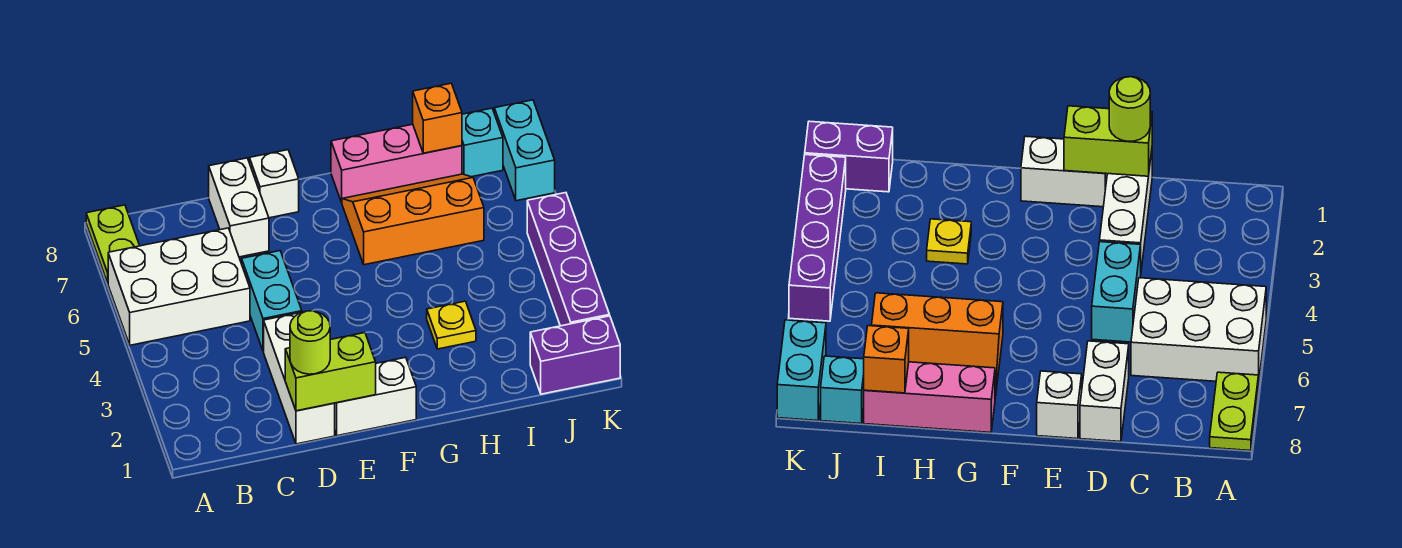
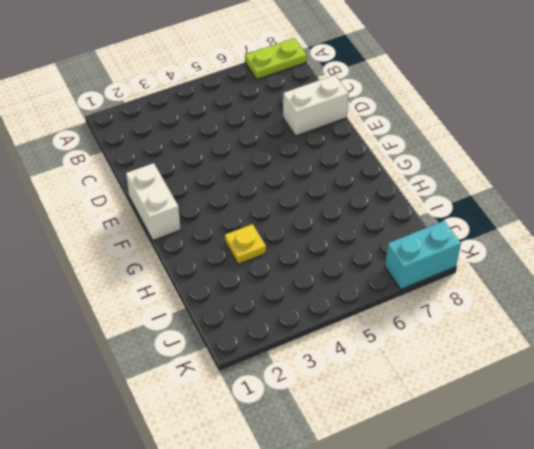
none -> white 2x3 brick [108,228,250,345]
none -> white 1x3 brick [264,312,335,444]
none -> cyan 1x2 brick [242,251,302,351]

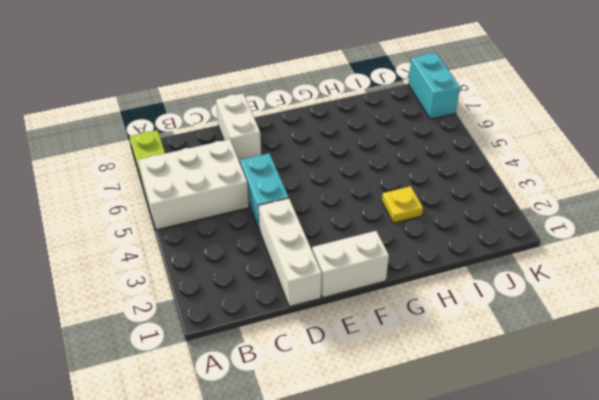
none -> white 1x1 brick [250,150,299,218]
none -> orange 2x3 slope [342,174,484,265]
none -> pink 1x3 brick [331,124,462,203]

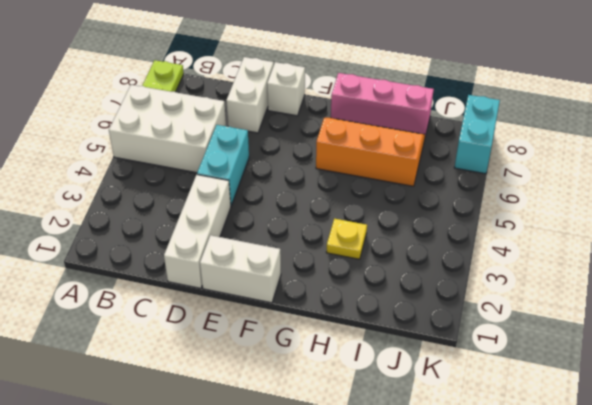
none -> purple 1x2 brick [530,316,620,394]
none -> cyan 1x1 brick [462,108,503,177]
none -> purple 1x4 brick [527,193,610,326]

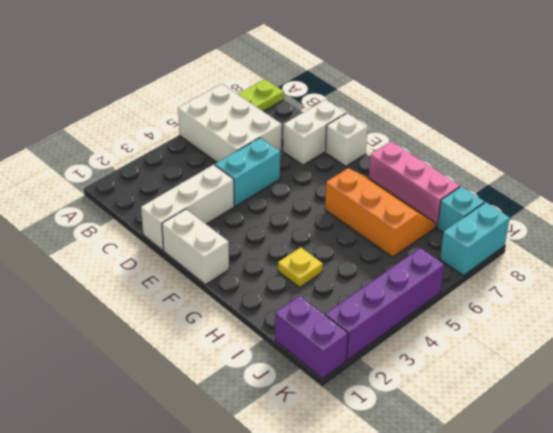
none -> lime 1x2 brick [285,333,376,411]
none -> orange 1x1 brick [413,83,462,153]
none -> lime 1x1 round brick [290,311,330,374]

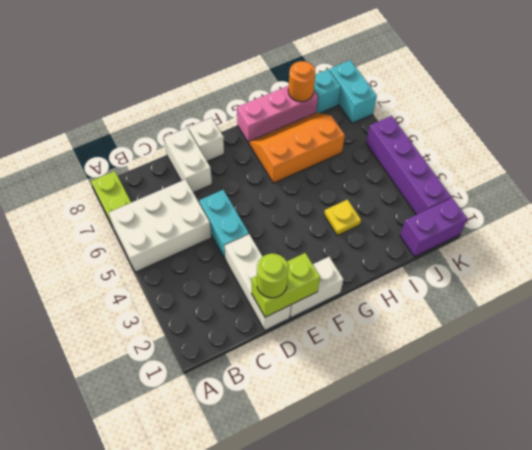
orange 1x1 round brick [288,61,315,102] -> orange 1x1 brick [413,83,462,153]

